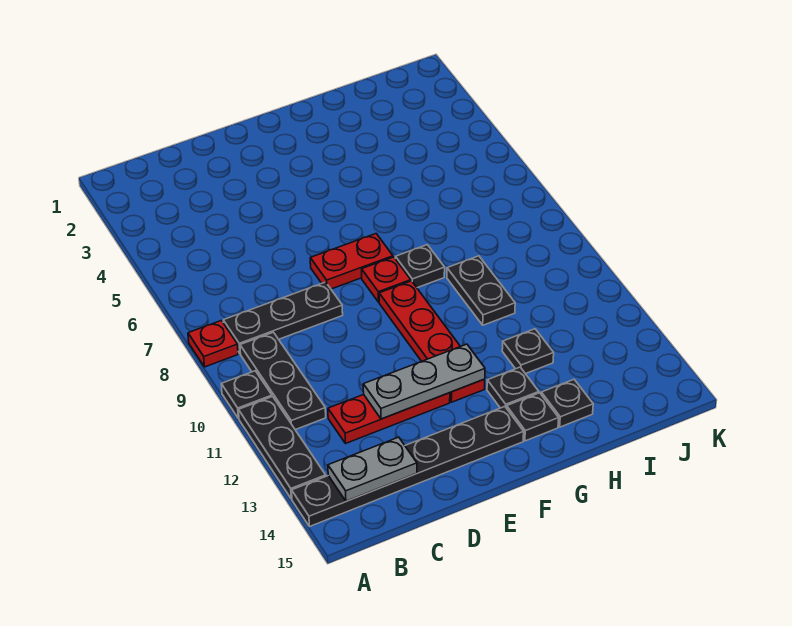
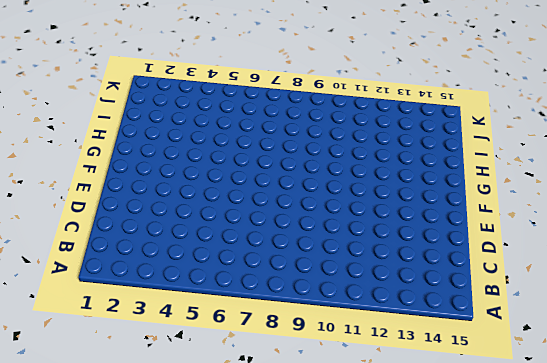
none -> red 1x1 plate [188,321,238,367]
none -> black 1x1 plate [221,371,272,418]
none -> black 1x3 plate [239,397,326,499]

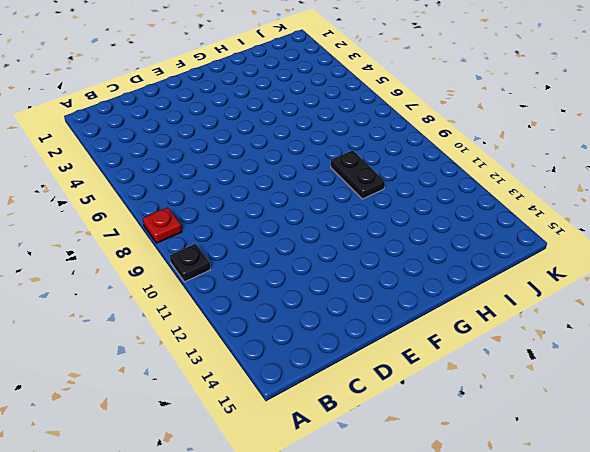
none -> black 1x3 plate [239,397,326,499]
none -> black 1x6 plate [292,407,524,527]
none -> black 1x3 plate [223,282,343,354]

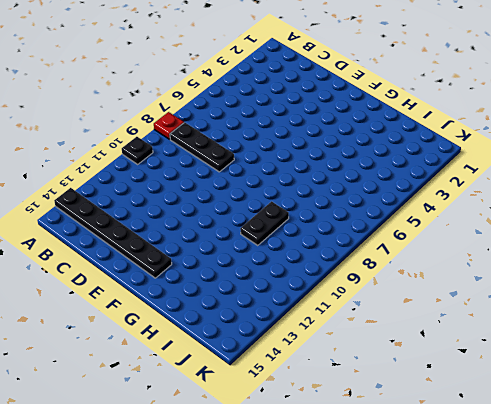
none -> black 1x3 plate [239,397,326,499]
none -> black 1x3 plate [240,332,326,430]
none -> red 1x3 plate [328,393,450,444]

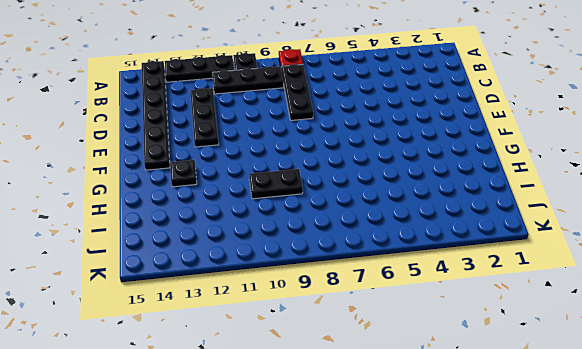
black 1x3 plate [190,88,219,147] -> red 1x3 plate [328,393,450,444]
none -> red 1x2 plate [310,234,393,289]
none -> red 1x1 plate [362,257,411,302]
none -> red 1x4 plate [379,281,485,402]

